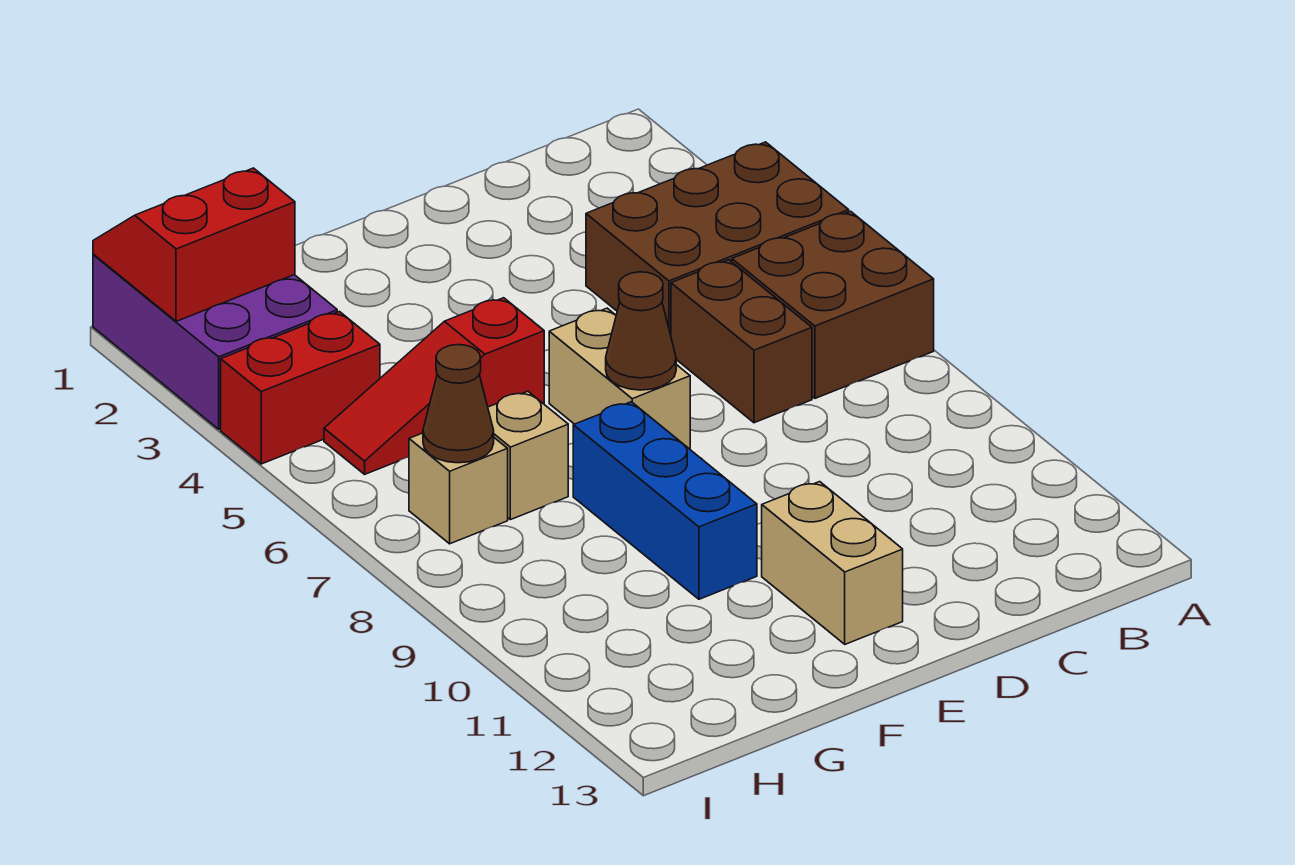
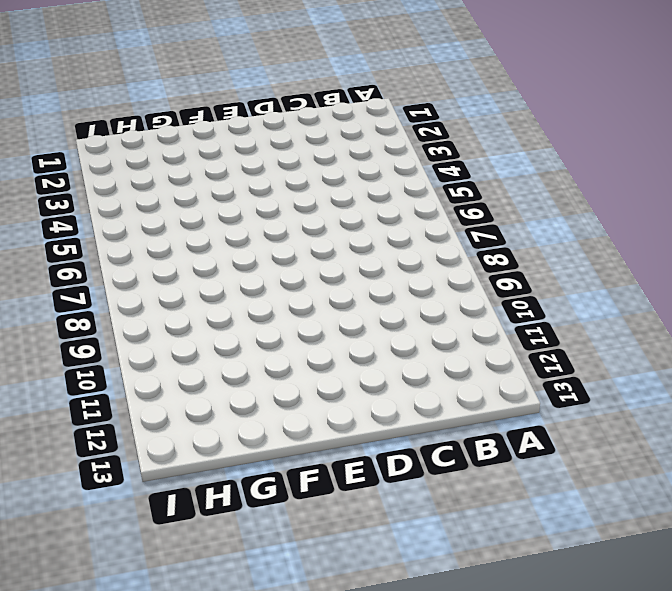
none -> brown 2x3 brick [586,142,849,335]
none -> brown 2x2 brick [732,211,934,398]
none -> brown 1x2 brick [671,260,812,423]

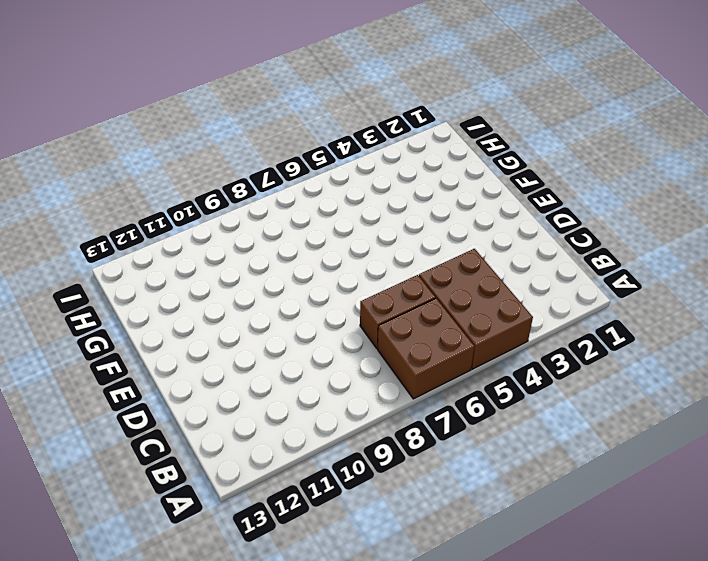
none -> tan 1x2 brick [549,308,690,449]
none -> tan 1x2 brick [762,482,903,644]
none -> red 1x3 slope [324,298,544,474]

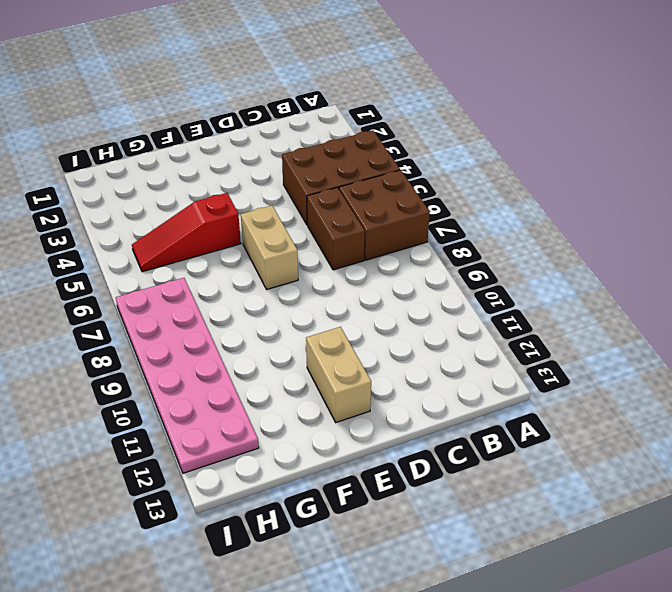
pink 2x6 plate [116,278,259,473] -> tan 1x1 brick [409,433,508,544]
none -> blue 1x3 brick [573,402,757,599]
none -> tan 1x1 brick [488,391,568,520]
none -> purple 2x3 brick [93,255,337,429]

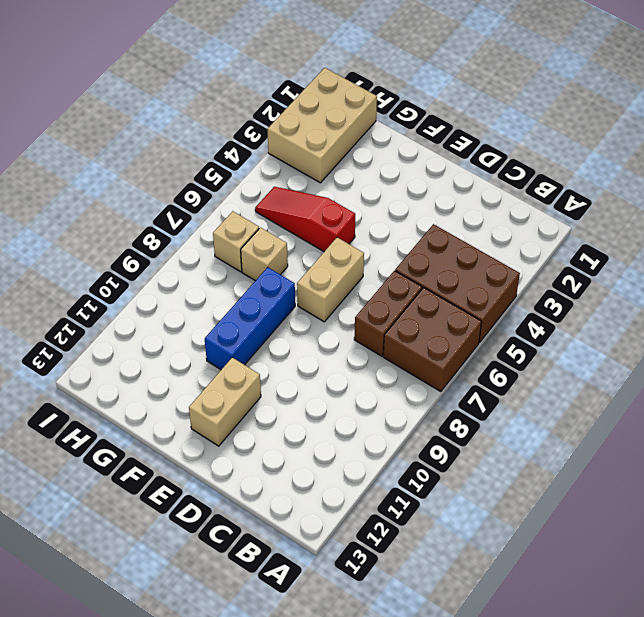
tan 2x3 brick [267,68,377,183] -> purple 2x3 brick [93,255,337,429]
none -> red 1x2 brick [221,312,380,464]
none -> brown 1x1 cone [606,272,676,390]
none -> red 2x2 slope [93,168,295,321]

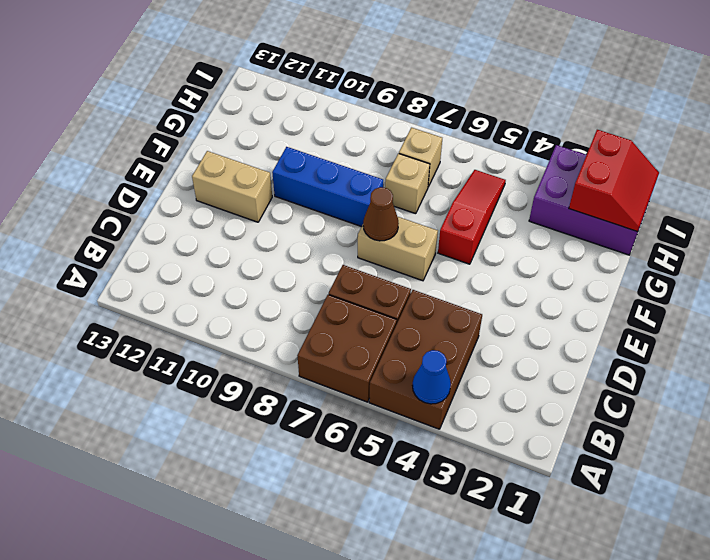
blue 1x1 cone [413,350,451,404] -> none
none -> red 1x2 brick [221,312,380,464]
none -> brown 1x1 cone [423,345,494,463]

